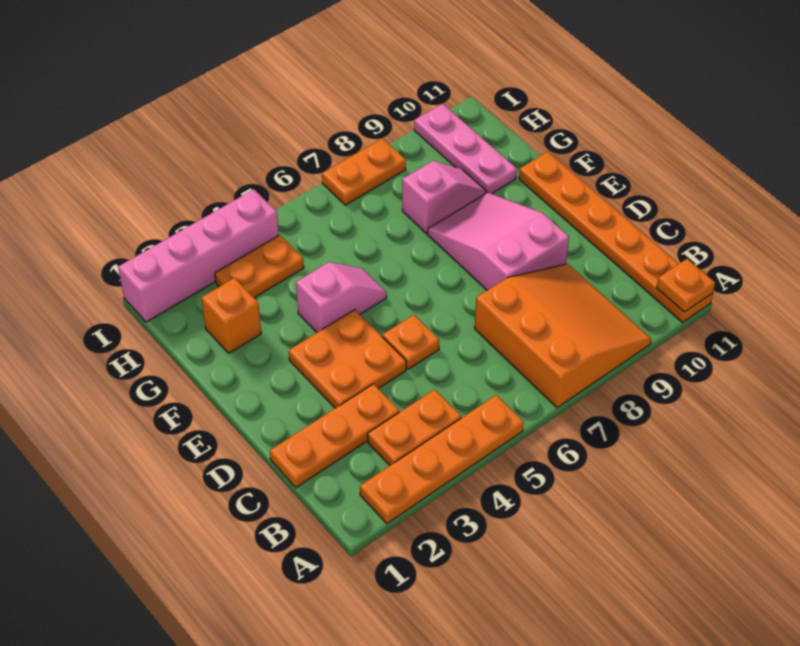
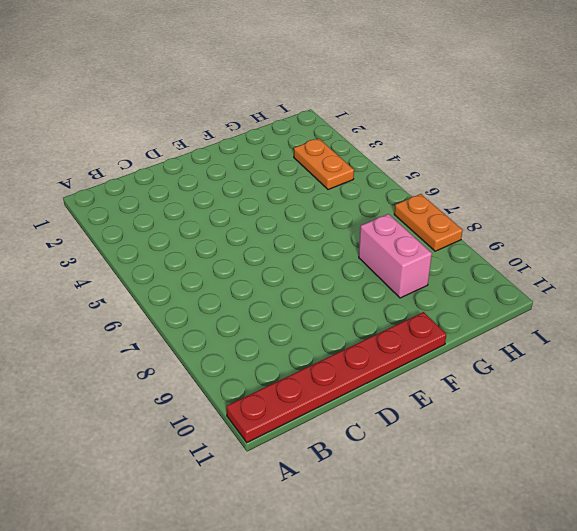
red 1x6 plate [226,312,446,443] -> orange 1x6 plate [519,152,713,322]
pink 1x2 brick [359,214,432,298] -> pink 1x2 slope [402,161,486,233]
none -> orange 1x4 plate [360,395,524,524]
none -> orange 3x3 slope [475,264,651,408]
none -> orange 1x2 plate [368,390,461,465]

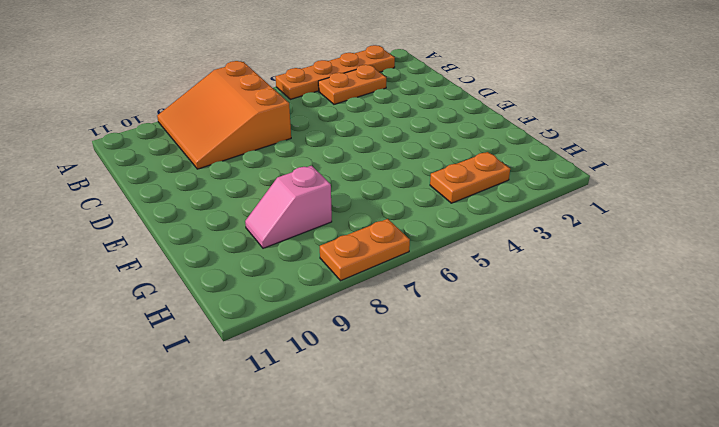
none -> orange 1x6 plate [519,152,713,322]
none -> orange 1x3 plate [270,384,399,487]
none -> orange 2x2 plate [289,310,406,408]

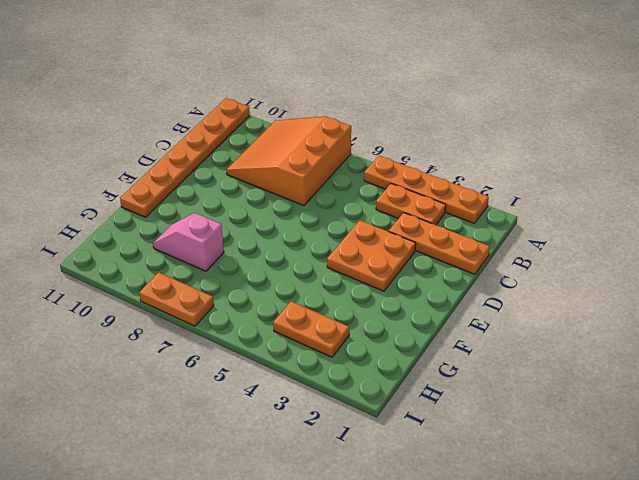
none -> orange 1x1 plate [382,315,439,369]
none -> pink 2x3 slope [427,192,569,290]
none -> pink 1x2 slope [296,262,387,332]

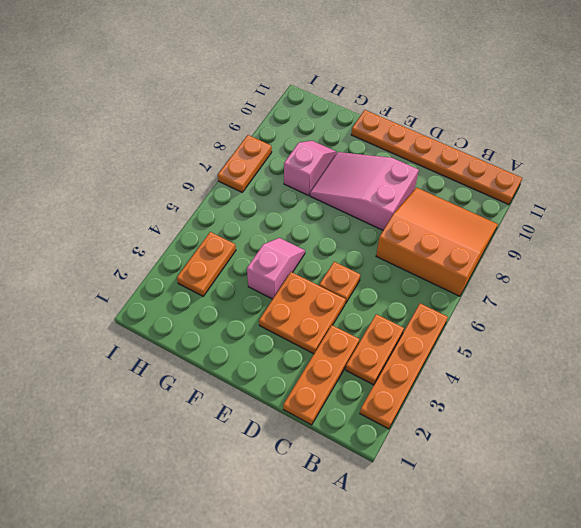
none -> orange 1x1 brick [201,278,261,353]
none -> pink 1x3 plate [414,104,517,194]
none -> pink 1x4 brick [118,189,279,322]

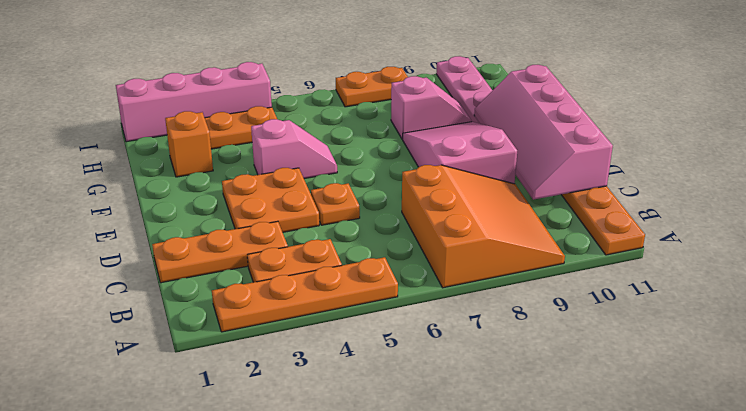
pink 2x4 slope [474,65,613,200] -> none
none -> orange 1x1 plate [657,259,715,312]

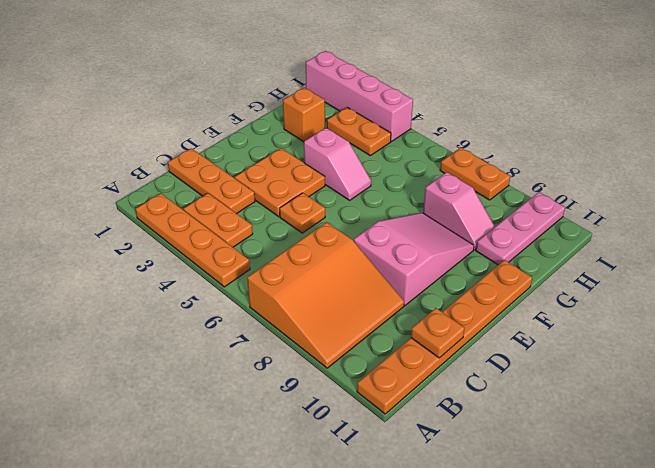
orange 1x1 plate [411,308,465,358] -> orange 1x1 plate moved to [657,259,715,312]

